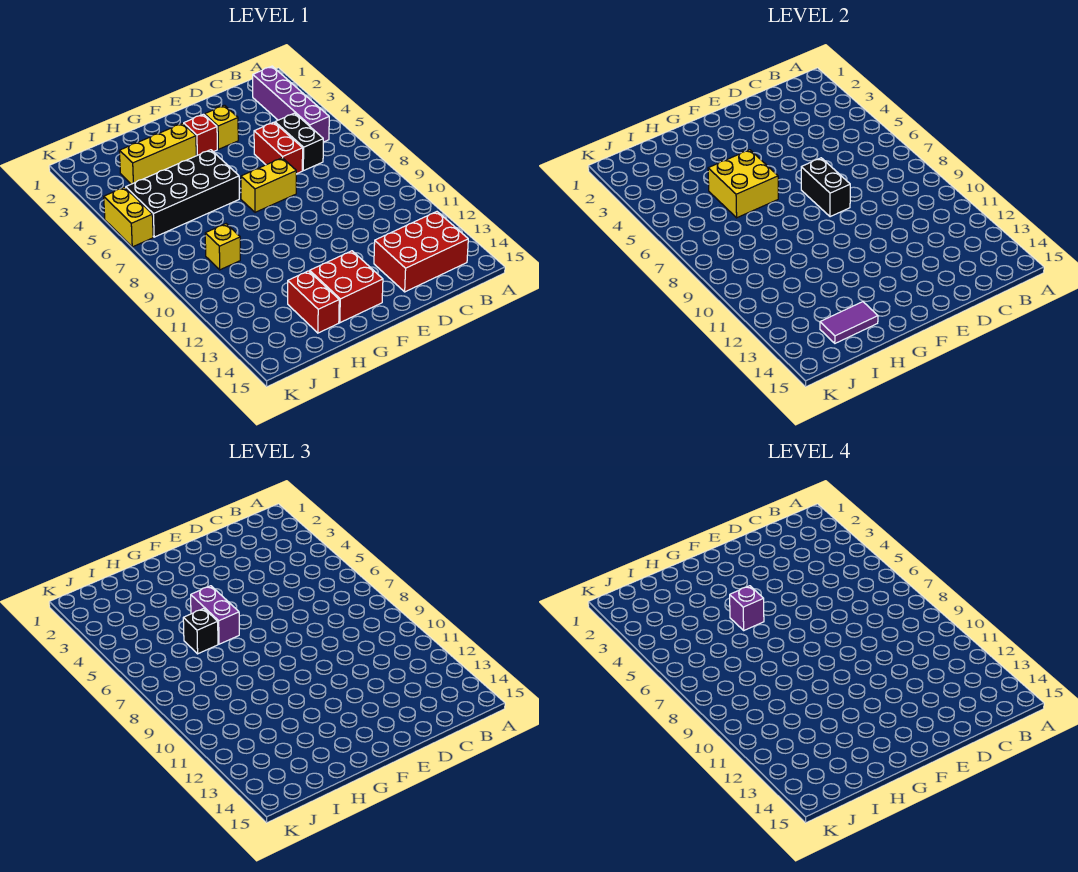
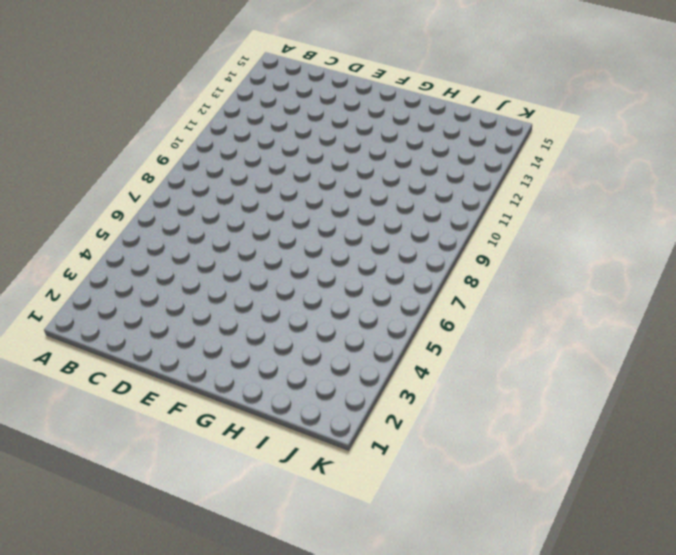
none -> purple 1x4 brick [253,66,329,142]
none -> red 2x3 brick [374,212,468,292]
none -> black 1x2 brick [275,113,323,171]

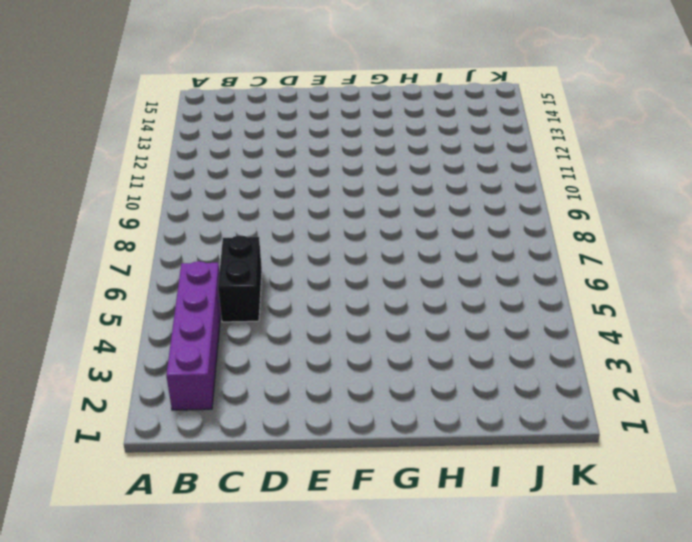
none -> red 2x3 brick [374,212,468,292]
none -> red 1x2 brick [254,122,303,174]
none -> yellow 1x1 brick [205,105,238,149]

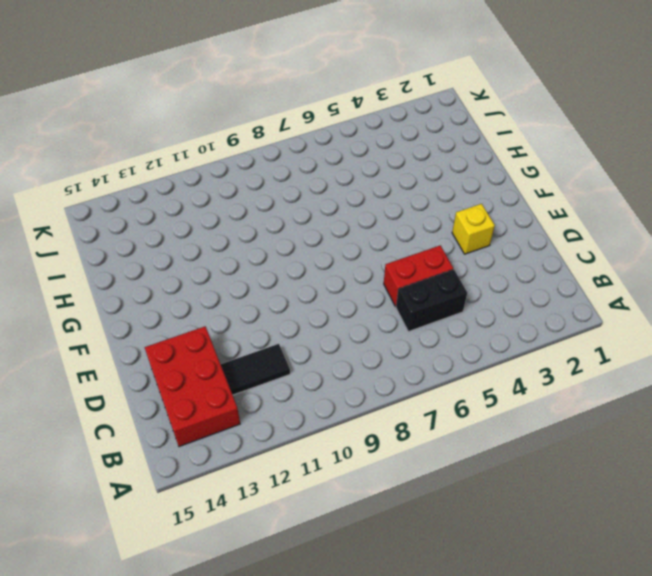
black 1x2 tile [221,344,290,395] -> none
none -> purple 1x4 brick [253,66,329,142]
none -> yellow 1x2 brick [241,158,296,212]
none -> red 1x1 brick [184,114,217,156]

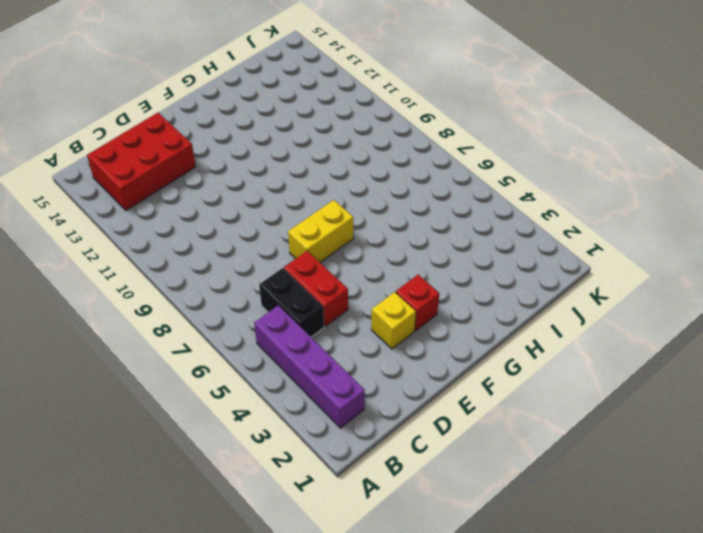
none -> red 2x2 brick [310,251,383,323]
none -> yellow 1x3 brick [119,123,196,184]
none -> black 2x4 brick [126,150,239,237]

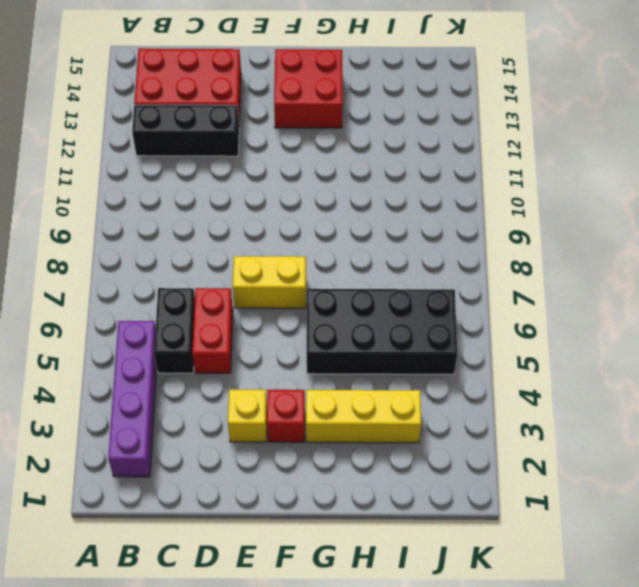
black 1x3 brick [132,105,239,156] -> none
none -> red 1x2 brick [288,271,339,333]
none -> yellow 1x1 brick [205,224,240,270]
none -> yellow 1x2 brick [104,187,153,247]

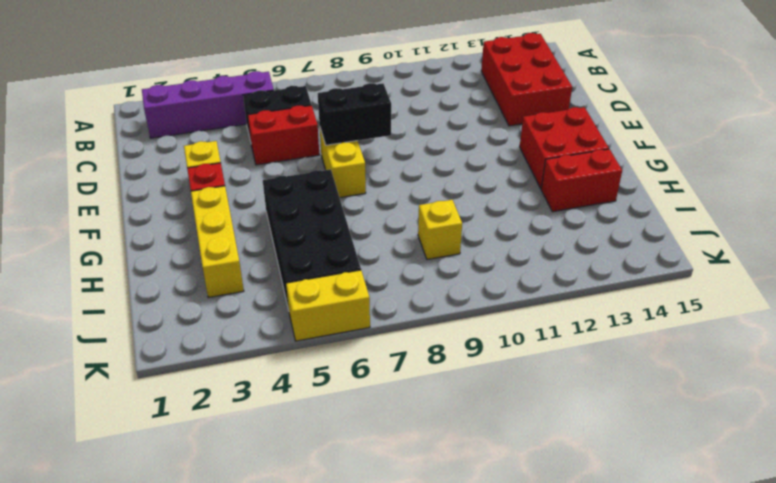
none -> yellow 2x2 brick [708,150,778,218]
none -> purple 1x2 tile [820,302,878,343]
none -> purple 1x2 brick [191,586,239,644]

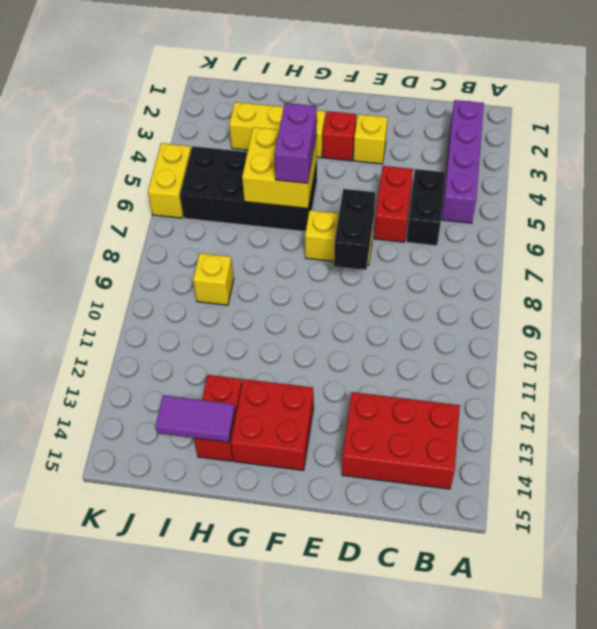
none -> black 1x1 brick [183,609,218,654]
none -> purple 1x1 brick [730,586,764,630]

